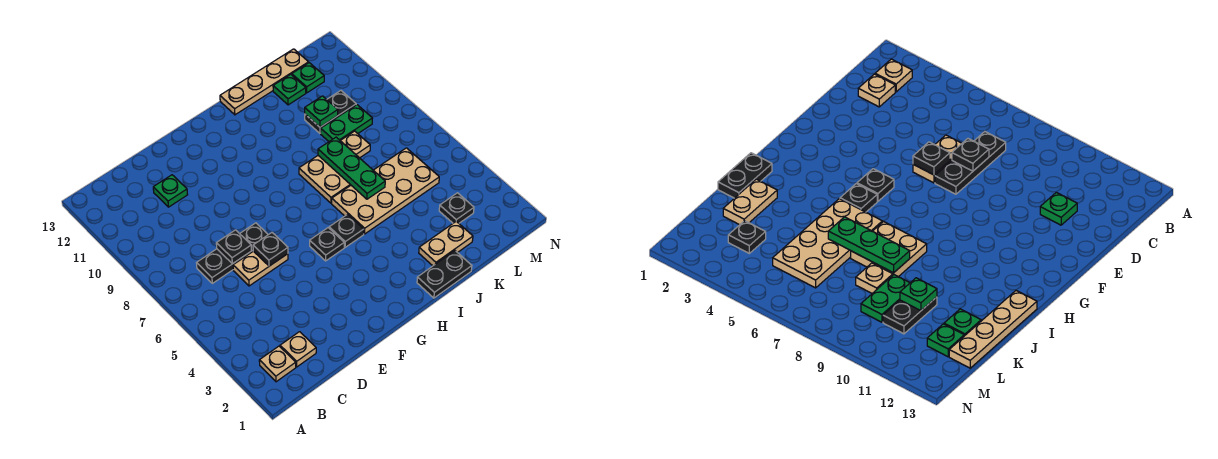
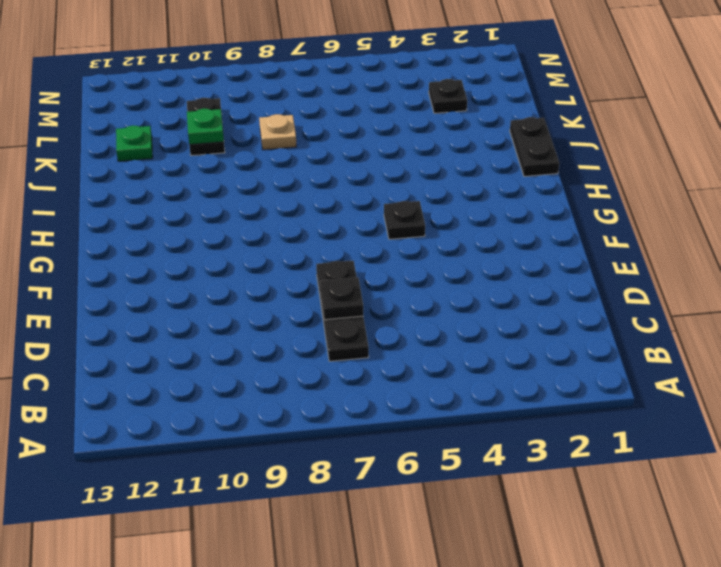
none -> tan 1x1 plate [259,346,296,382]
none -> tan 1x1 plate [280,332,316,367]
none -> tan 1x2 plate [233,251,288,286]

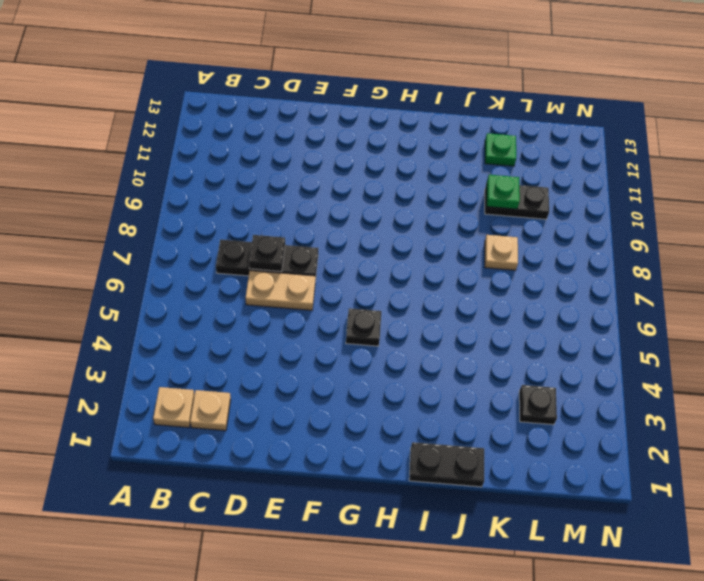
none -> green 1x1 plate [153,175,188,207]
none -> black 1x1 plate [329,214,364,247]
none -> tan 2x4 plate [332,148,439,234]

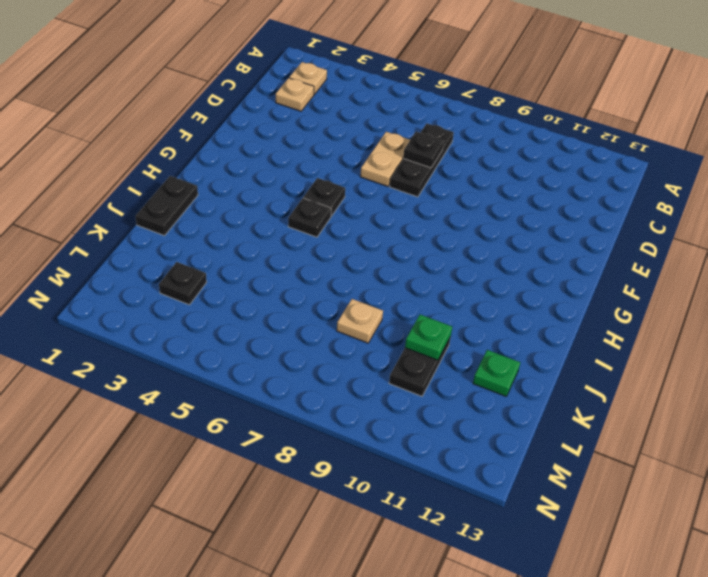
none -> green 1x1 plate [153,175,188,207]
none -> tan 2x4 plate [332,148,439,234]
none -> tan 2x2 plate [299,156,351,203]

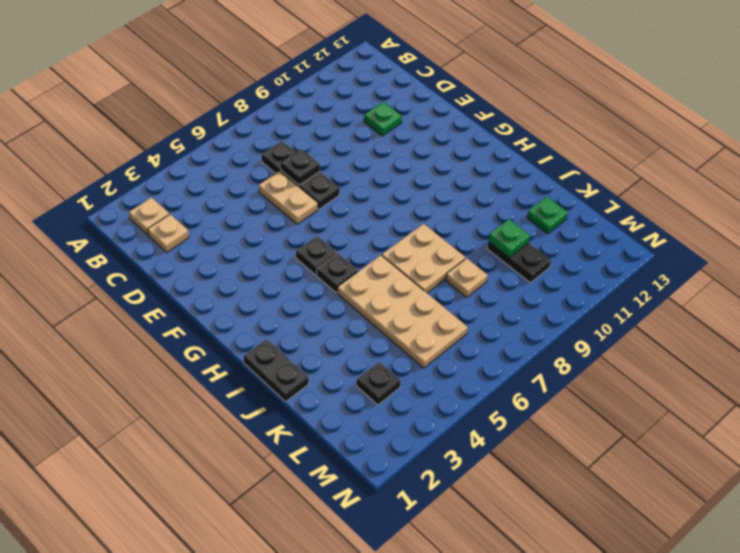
none -> tan 1x4 plate [220,49,309,115]
none -> tan 1x2 plate [419,221,473,266]
none -> green 1x2 plate [321,105,372,141]

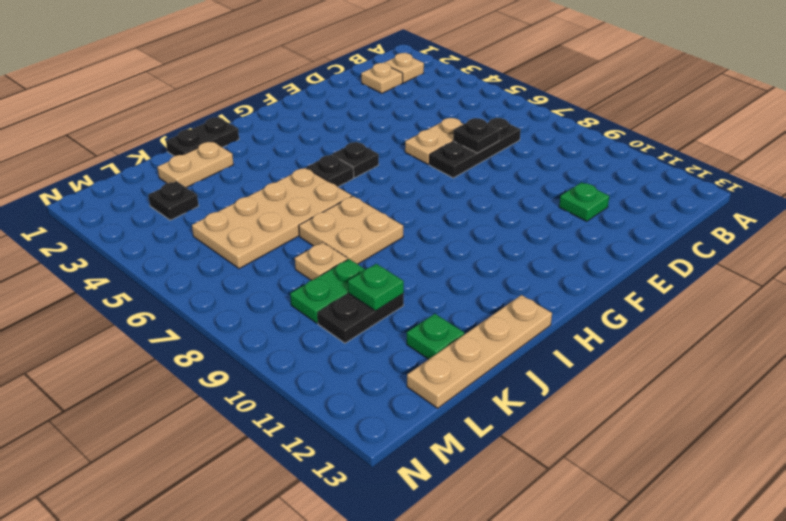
none -> green 1x1 plate [292,63,324,93]
none -> black 1x1 plate [253,233,288,266]
none -> green 1x3 plate [318,137,385,199]

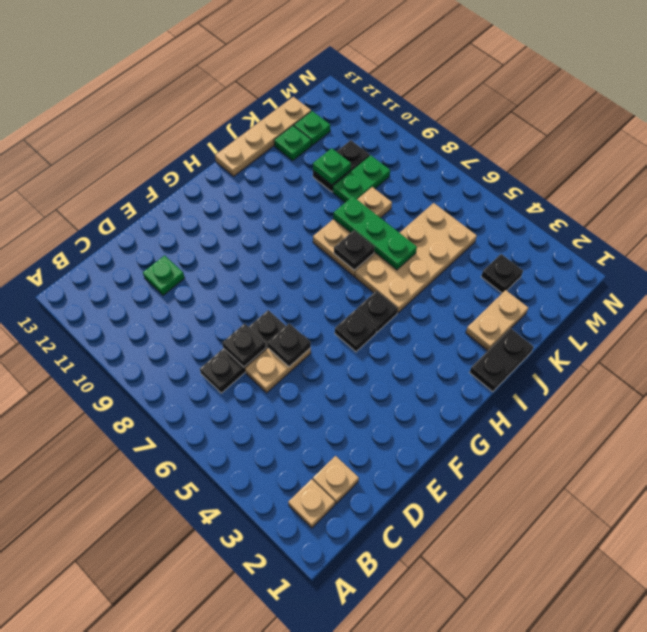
black 1x1 plate [334,230,374,270] -> none

